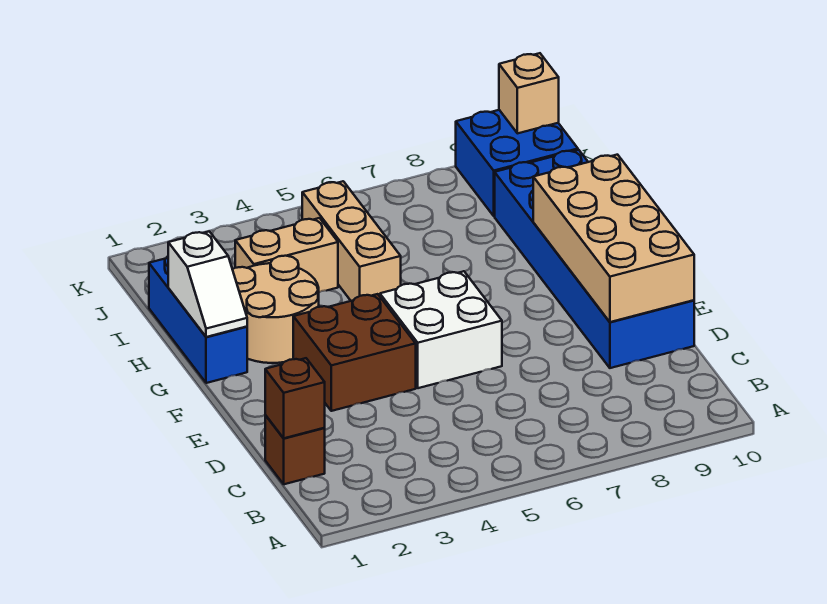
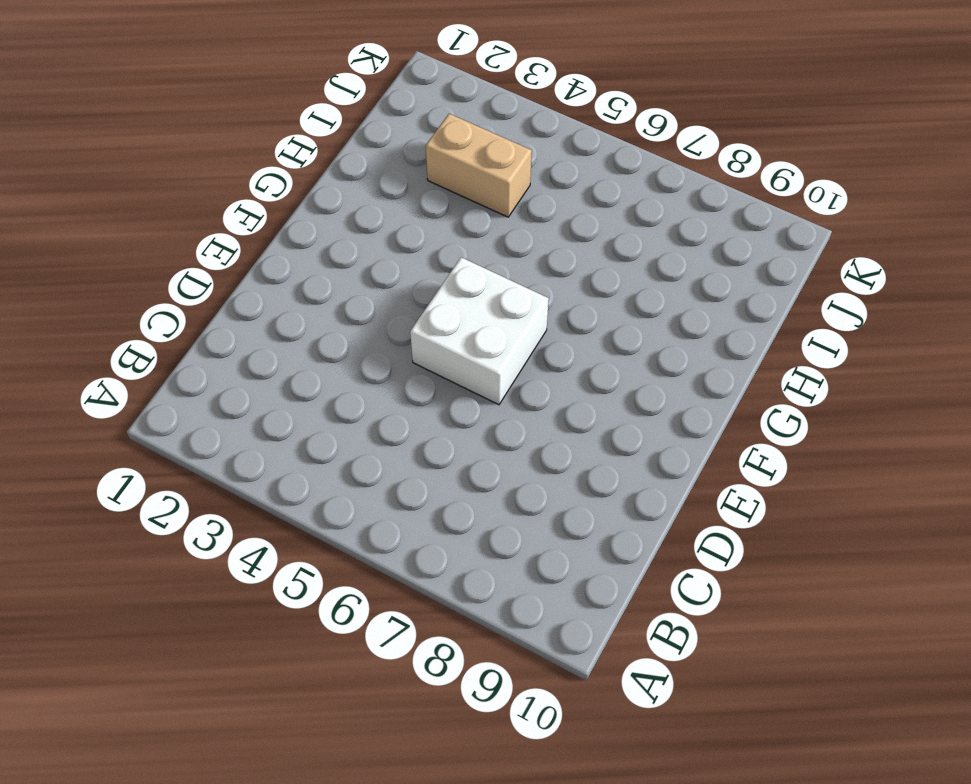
none -> brown 1x1 brick [265,415,325,484]
none -> blue 2x6 brick [495,150,694,368]
none -> brown 2x2 brick [293,294,416,411]

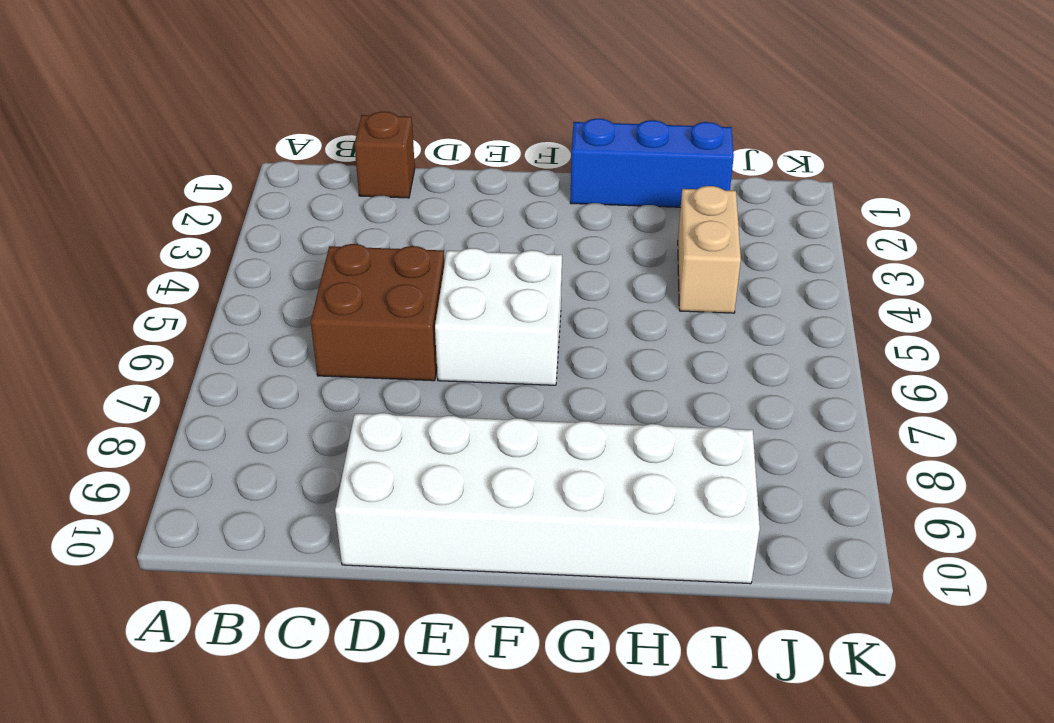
brown 2x2 brick [311,244,444,381] -> brown 2x2 brick moved to [293,294,416,411]
white 2x6 brick [335,413,760,584] -> blue 2x6 brick [495,150,694,368]
none -> tan 2x2 round brick [232,256,319,363]
none -> tan 1x3 brick [302,181,401,301]
none -> blue 2x2 brick [456,110,578,216]

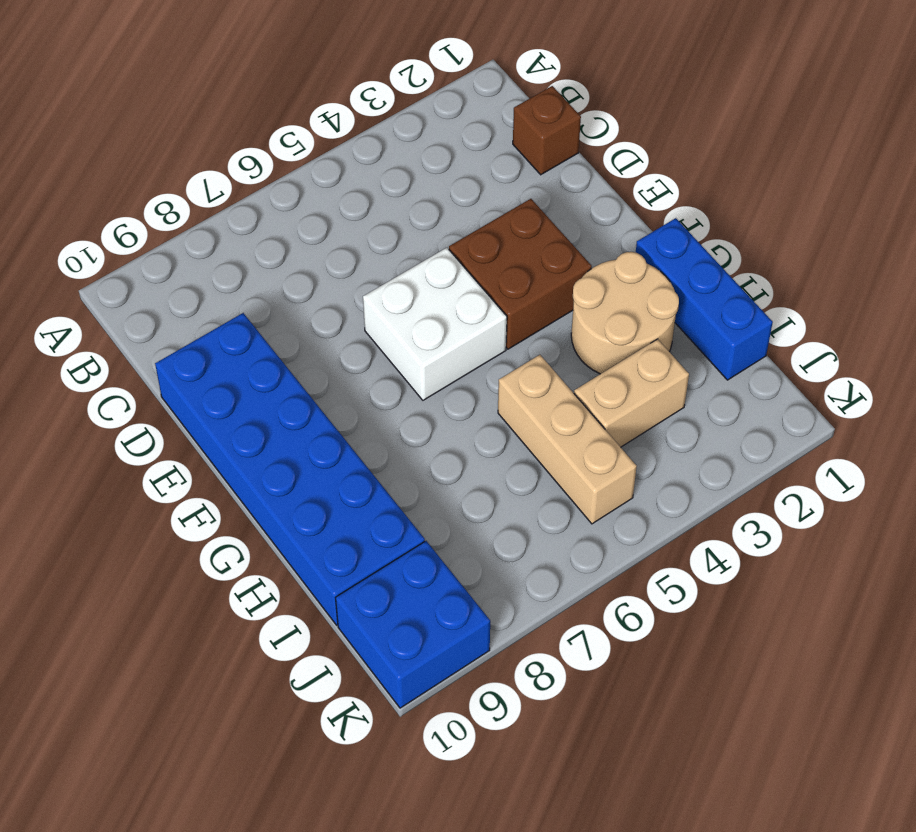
none -> brown 1x1 brick [265,358,325,438]
none -> tan 2x4 brick [533,155,694,322]
none -> white 1x2 slope [168,231,247,337]

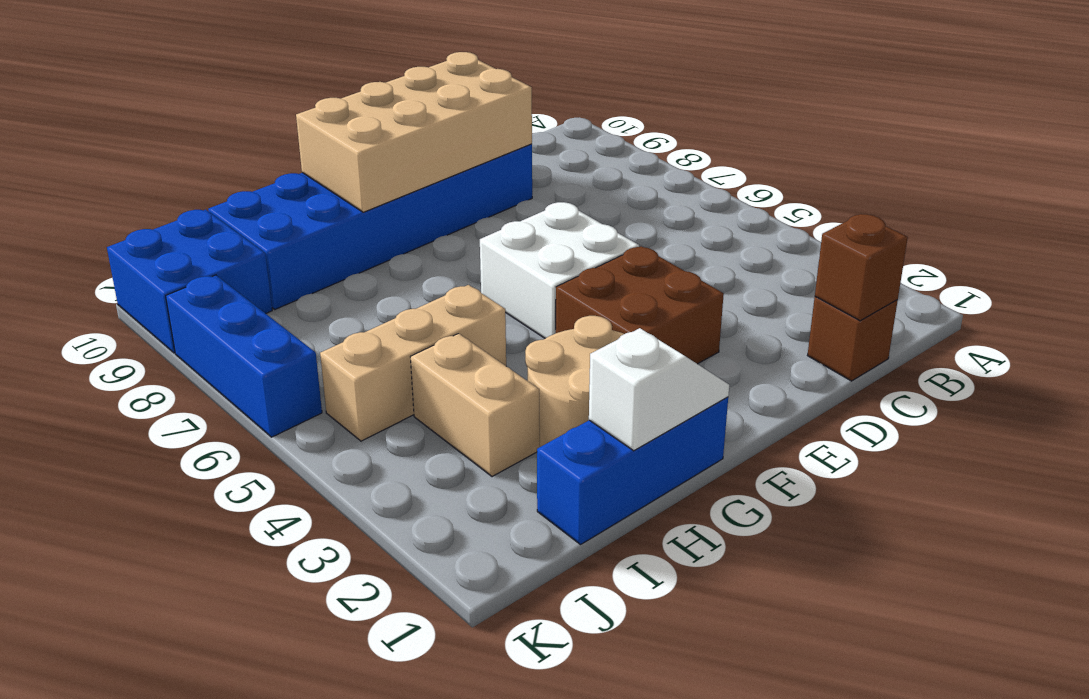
blue 1x3 brick [166,275,322,437] -> none
none -> tan 1x1 brick [499,53,559,133]

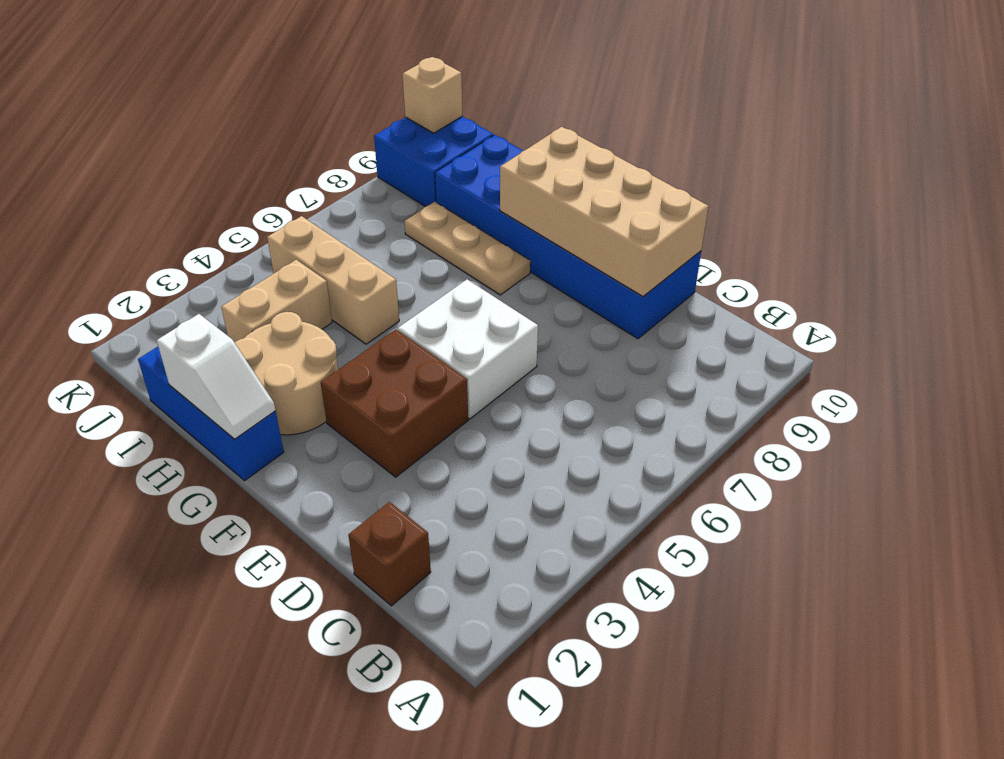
tan 1x3 plate [405,202,530,295] -> none
none -> brown 1x1 brick [265,358,325,438]

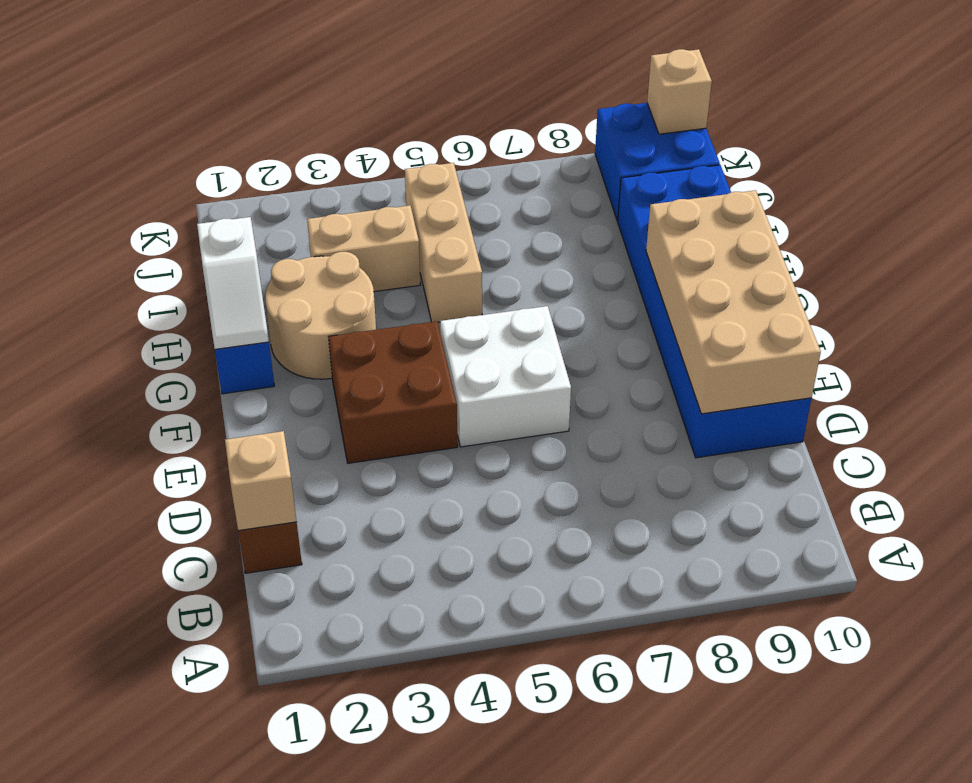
tan 1x1 brick [225,431,297,531] -> brown 1x1 brick [265,358,325,438]

